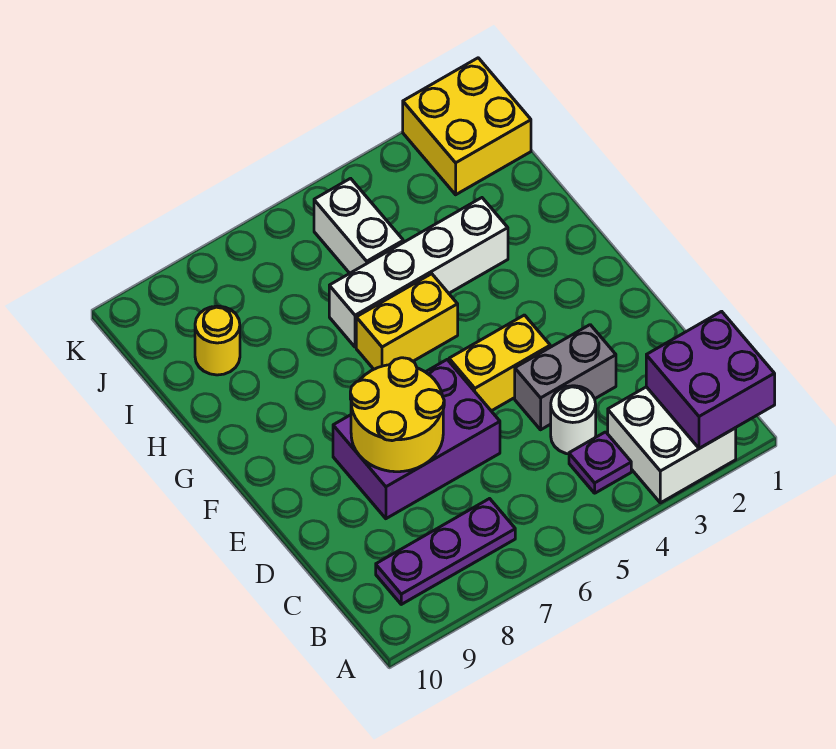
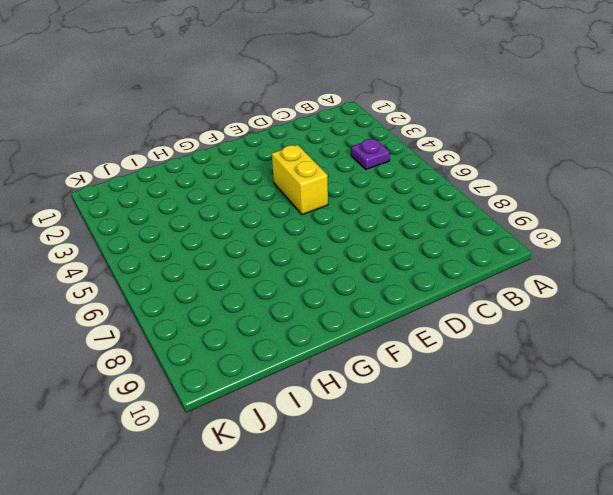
none -> white 2x2 brick [608,387,736,503]
none -> purple 1x3 plate [376,499,515,604]
none -> white 1x1 round brick [551,386,596,454]

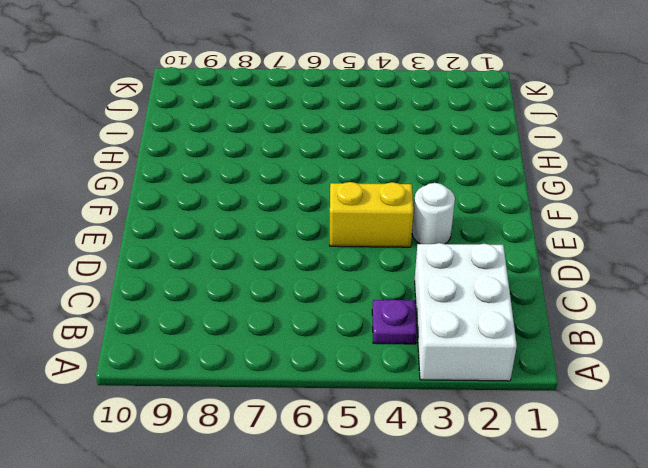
white 2x3 brick [415,243,517,381] -> white 2x2 brick [608,387,736,503]
white 1x1 round brick [412,183,455,244] -> white 1x1 round brick moved to [551,386,596,454]
none -> purple 1x3 plate [376,499,515,604]
none -> grey 1x2 brick [515,325,616,430]
none -> purple 2x3 brick [333,360,500,519]

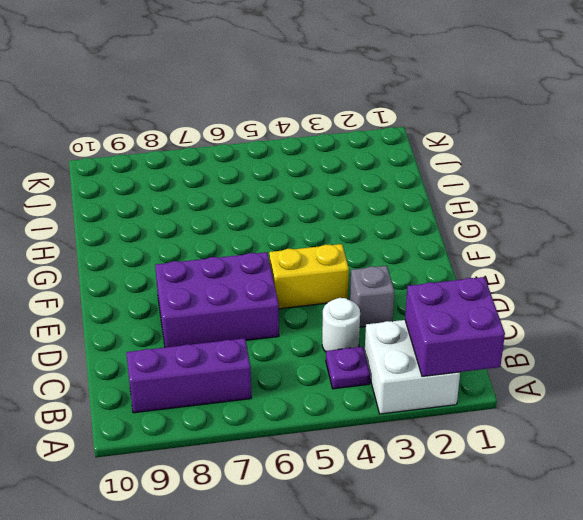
purple 1x3 brick [126,338,251,413] -> purple 1x3 plate [376,499,515,604]
grey 1x1 brick [350,266,395,327] -> grey 1x2 brick [515,325,616,430]
none -> yellow 1x2 brick [356,274,458,369]
none -> white 1x4 brick [329,198,508,347]
none -> white 1x2 brick [314,178,403,273]

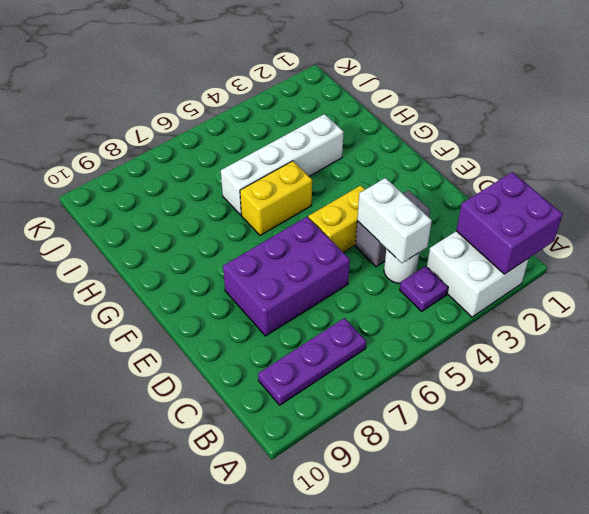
white 1x2 brick [357,178,432,263] -> white 1x2 brick moved to [314,178,403,273]
none -> yellow 1x1 round brick [195,306,240,375]
none -> yellow 2x2 brick [403,58,531,195]
none -> yellow 2x2 round brick [350,358,444,472]

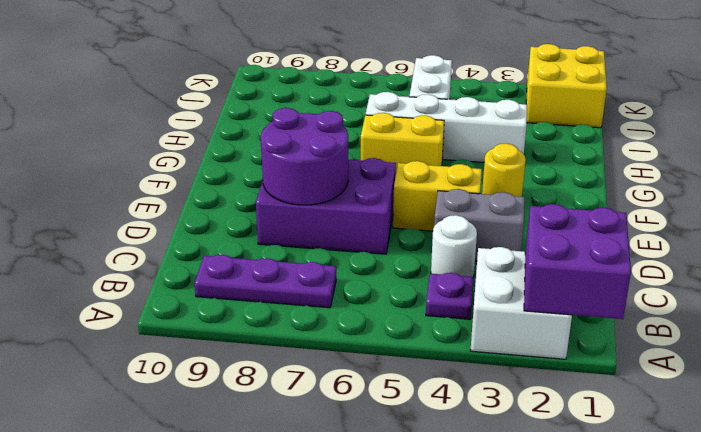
purple 2x2 round brick [261,108,348,205] -> yellow 2x2 round brick [350,358,444,472]
yellow 1x1 round brick [482,143,526,197] -> yellow 1x1 round brick moved to [195,306,240,375]

